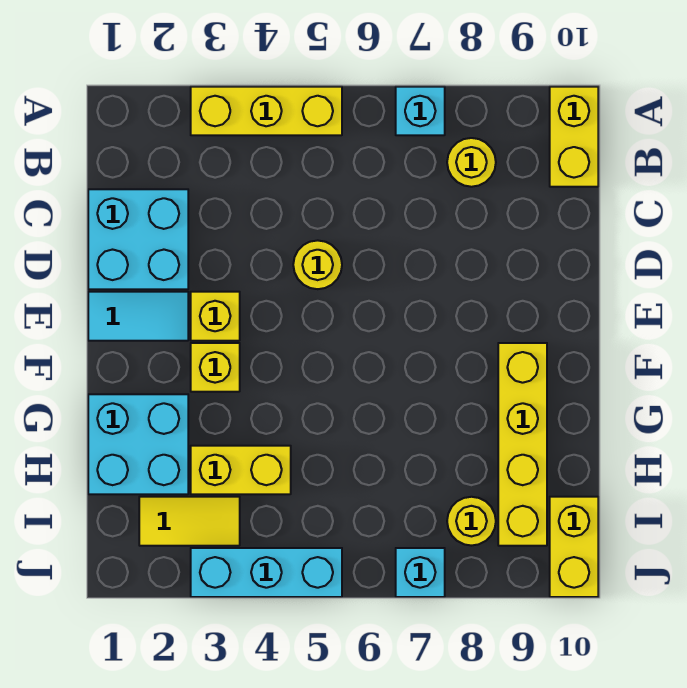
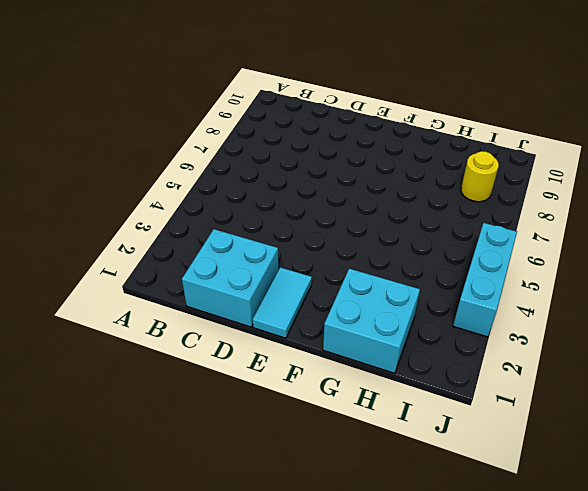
none -> yellow 1x3 brick [191,87,342,135]
none -> cyan 1x1 brick [396,87,445,135]
none -> yellow 1x2 brick [550,87,598,187]

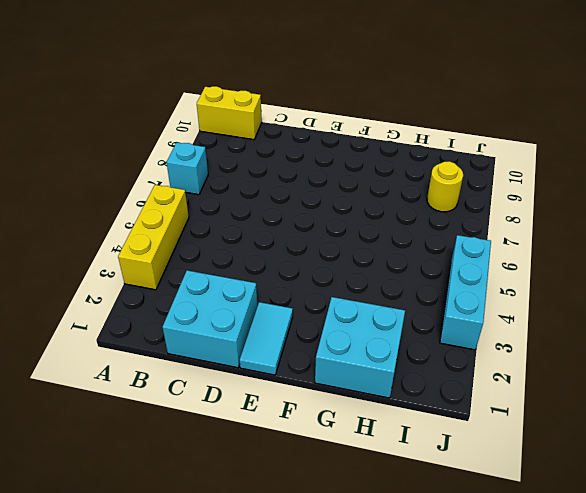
none -> yellow 1x1 round brick [447,138,496,187]
none -> yellow 1x1 round brick [293,240,342,289]
none -> yellow 1x1 brick [191,292,240,341]

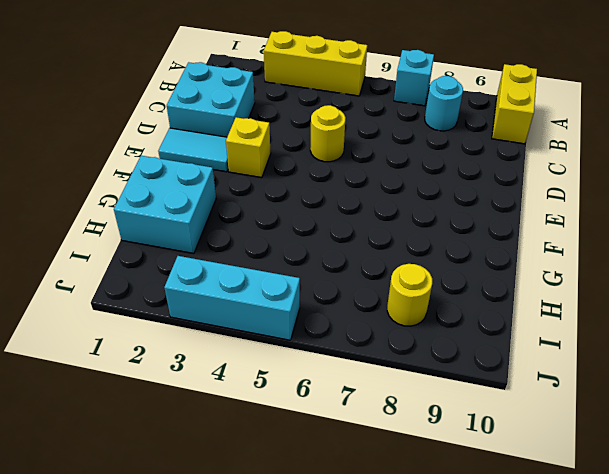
cyan 1x1 round brick [425,76,463,131] -> yellow 1x1 round brick [447,138,496,187]
none -> yellow 1x1 brick [191,343,240,392]
none -> yellow 1x4 brick [498,343,547,546]
none -> yellow 1x2 brick [191,446,291,494]

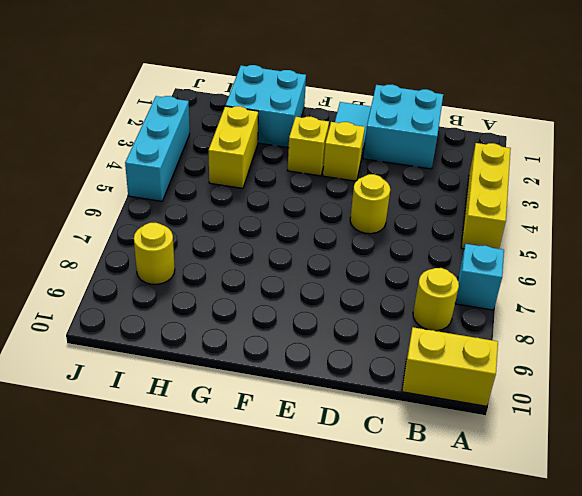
none -> yellow 1x4 brick [498,343,547,546]
none -> yellow 1x2 tile [139,497,240,546]
none -> yellow 1x2 brick [550,497,598,597]

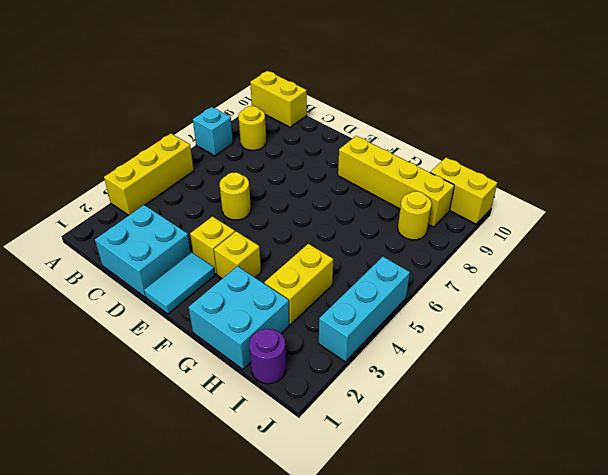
purple 1x1 round brick [249,329,286,384] -> none
none -> yellow 1x2 tile [139,497,240,546]
none -> cyan 1x1 brick [396,548,445,597]

